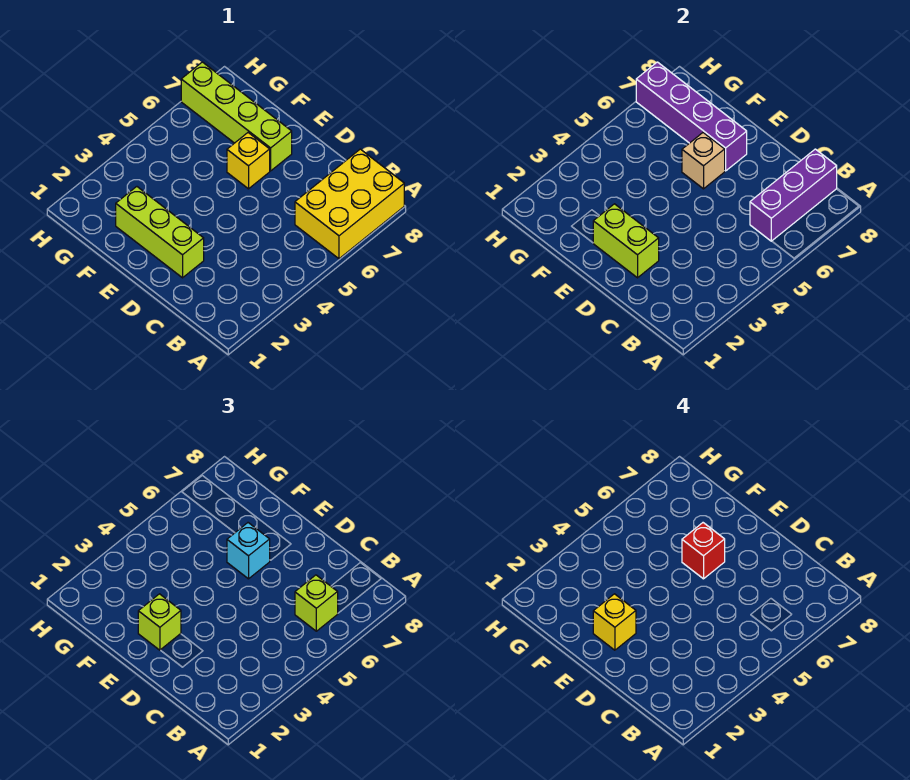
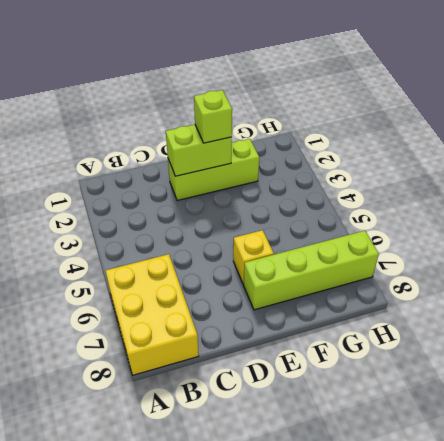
none -> purple 1x3 brick [750,149,837,241]
none -> tan 1x1 brick [682,133,725,189]
none -> purple 1x4 brick [636,62,747,171]

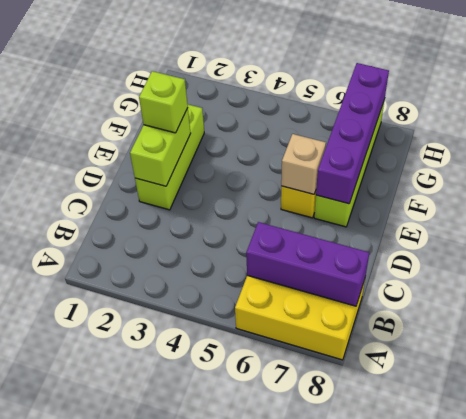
none -> lime 1x1 brick [295,575,338,631]
none -> cyan 1x1 brick [227,523,270,579]
none -> yellow 1x1 brick [593,594,636,650]

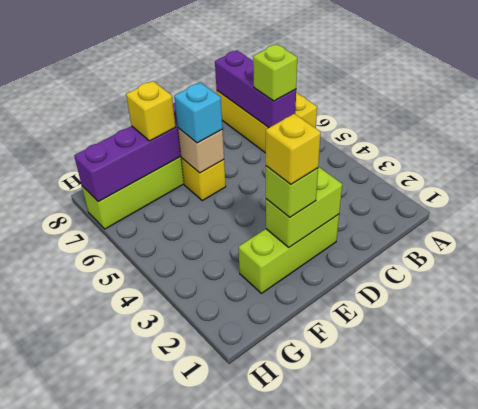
yellow 1x1 brick [126,81,175,141] -> none
none -> red 1x1 brick [682,523,725,579]

